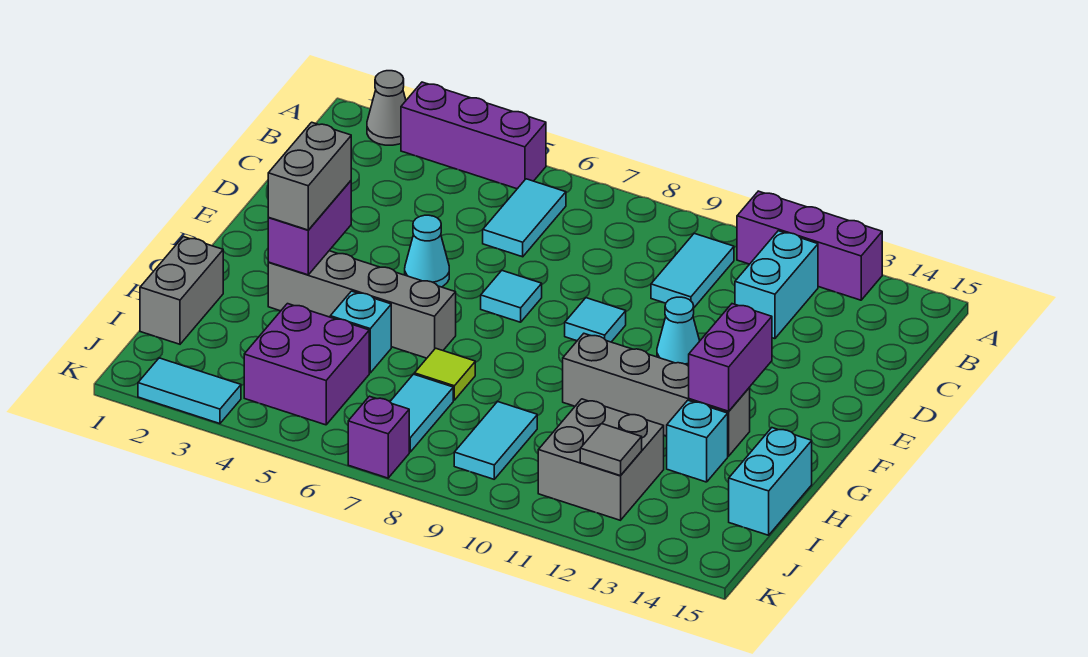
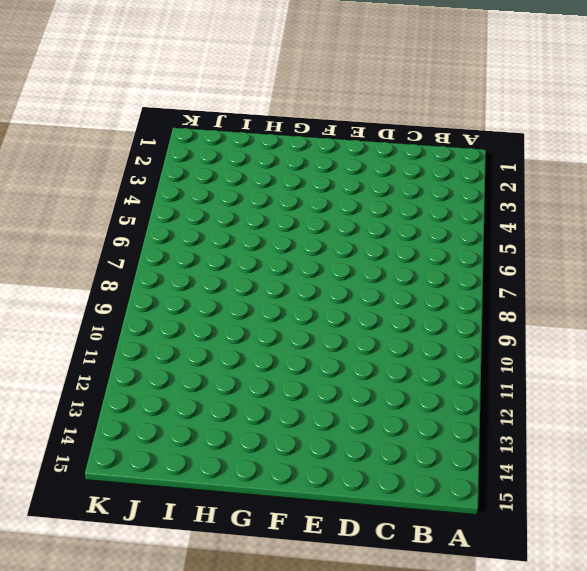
none -> grey 1x1 cone [367,71,406,145]
none -> purple 1x3 brick [401,82,546,189]
none -> purple 1x3 brick [737,191,882,300]

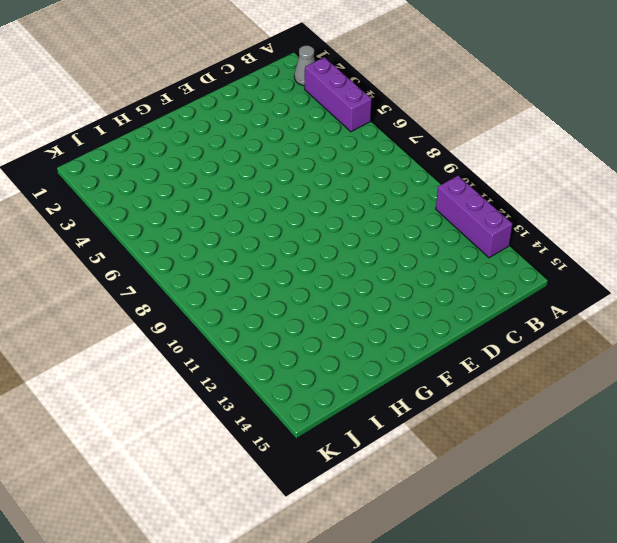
none -> cyan 1x2 tile [483,179,566,257]
none -> cyan 1x2 tile [651,233,734,307]
none -> cyan 1x2 brick [735,231,818,339]

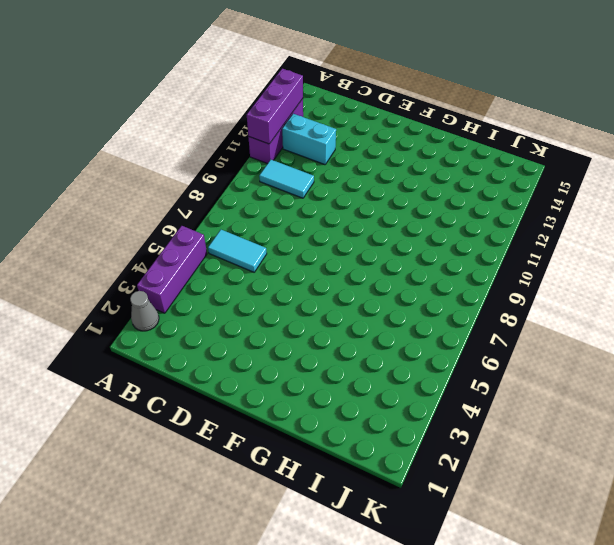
purple 1x3 brick [247,69,303,144] -> none
none -> cyan 1x1 cone [405,215,449,287]
none -> cyan 1x1 tile [481,271,542,322]
none -> cyan 1x1 tile [565,298,626,342]

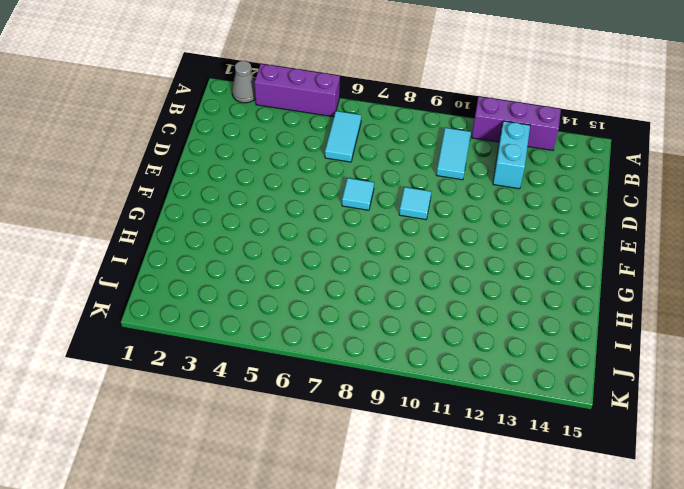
none -> cyan 1x1 cone [405,215,449,287]
none -> cyan 1x1 cone [657,297,700,366]
none -> grey 1x4 brick [268,251,456,358]

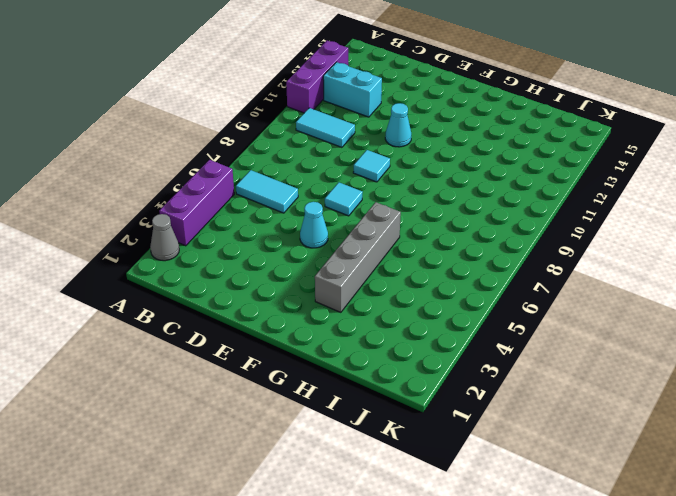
none -> grey 1x4 brick [563,334,750,456]
none -> grey 1x2 brick [140,237,223,344]
none -> cyan 1x1 brick [330,291,391,373]

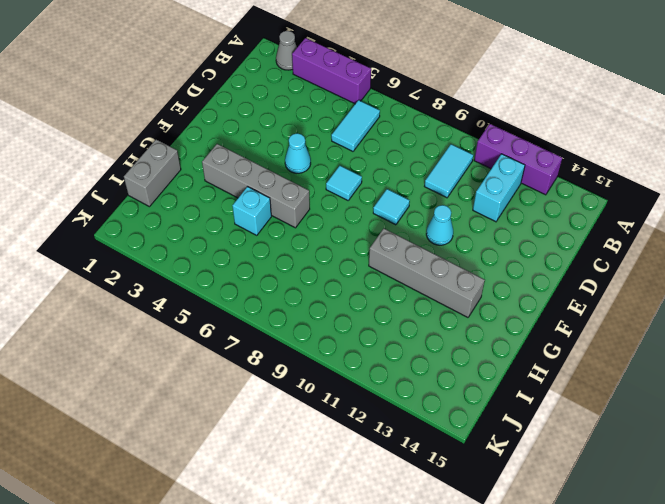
none -> lime 1x1 tile [414,348,475,400]
none -> cyan 1x1 brick [667,400,728,482]
none -> cyan 1x2 brick [729,428,812,535]

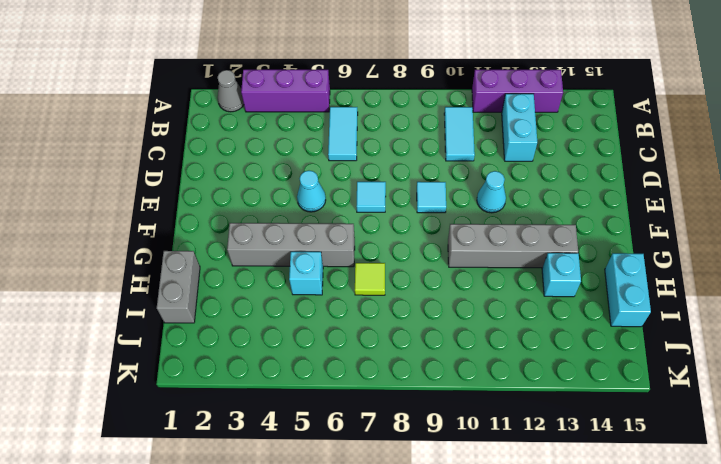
none -> purple 2x2 brick [244,304,369,425]
none -> cyan 1x2 tile [390,374,453,452]
none -> cyan 1x2 tile [454,401,537,479]

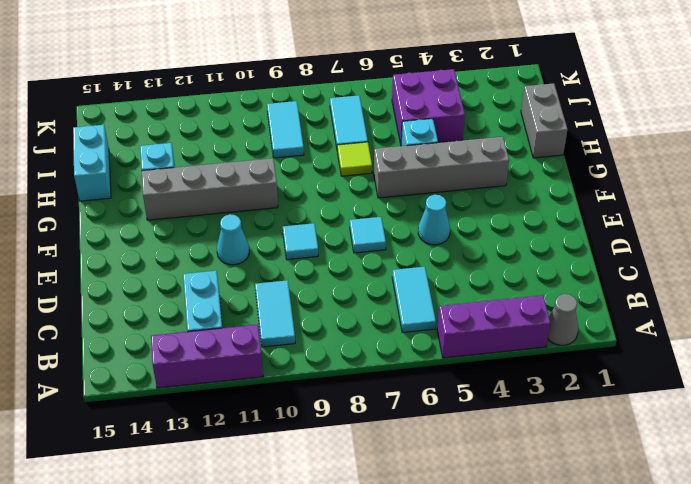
none -> grey 2x2 brick [538,399,664,520]
none -> cyan 1x2 tile [138,358,241,424]
none -> purple 1x1 brick [348,396,409,478]

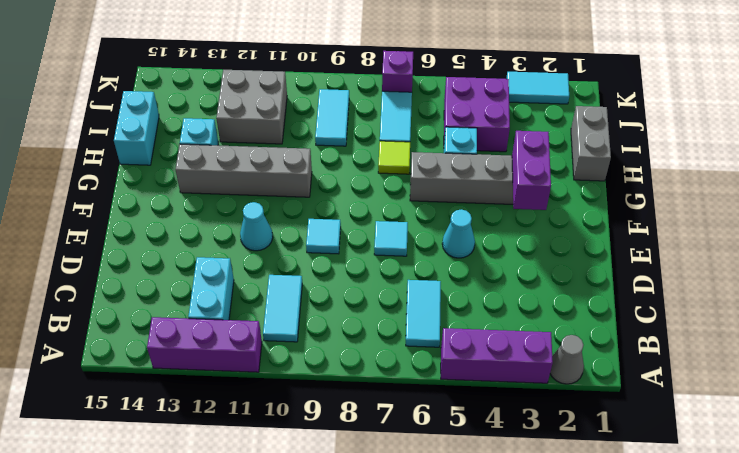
none -> purple 1x2 brick [689,304,772,411]
none -> grey 1x1 tile [580,424,642,476]
none -> grey 1x2 brick [268,122,351,230]

